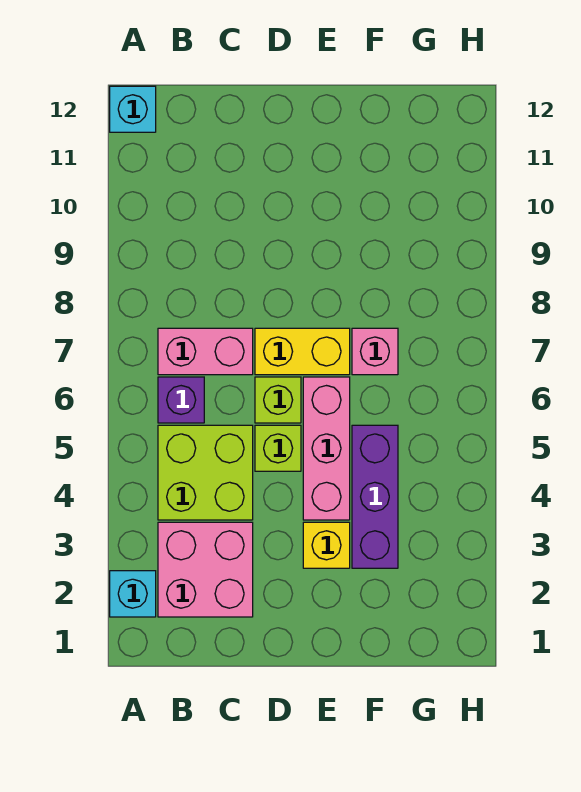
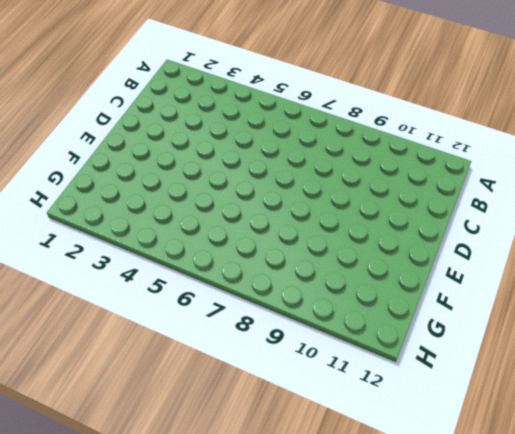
none -> cyan 1x1 brick [110,571,156,617]
none -> cyan 1x1 brick [110,86,156,132]
none -> pink 2x2 brick [158,522,253,617]

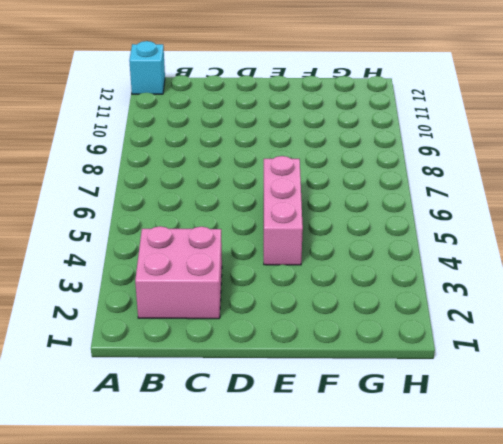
none -> cyan 1x1 brick [110,571,156,617]
none -> lime 2x2 brick [158,425,253,520]
none -> purple 1x1 brick [158,377,204,423]

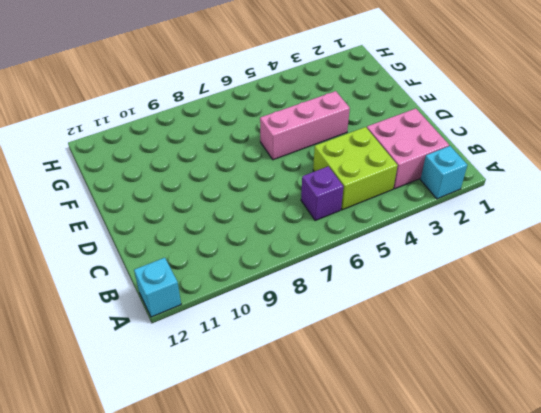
none -> pink 1x2 brick [158,328,253,375]
none -> lime 1x1 brick [255,425,301,471]
none -> lime 1x1 brick [255,377,301,423]

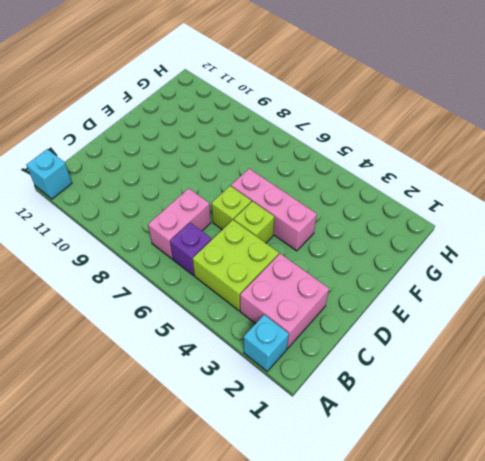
none -> yellow 1x2 brick [255,328,350,375]
none -> yellow 1x1 brick [303,522,350,568]
none -> purple 1x3 brick [352,425,398,568]

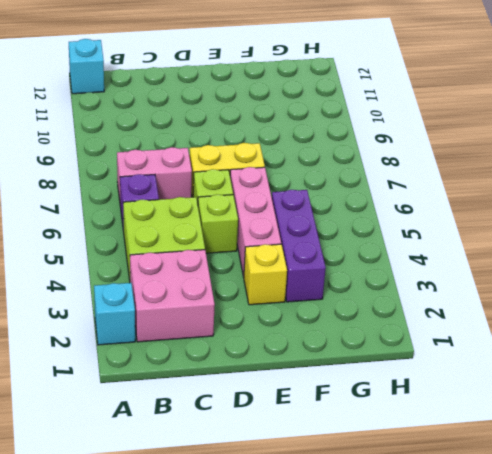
none -> pink 1x1 brick [352,328,398,375]

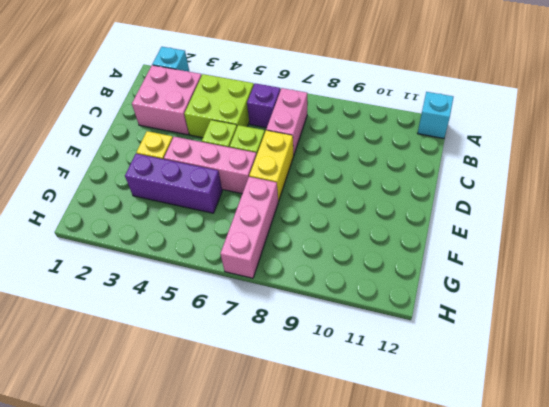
pink 1x3 brick [221,177,278,278] -> pink 1x1 brick [352,328,398,375]

